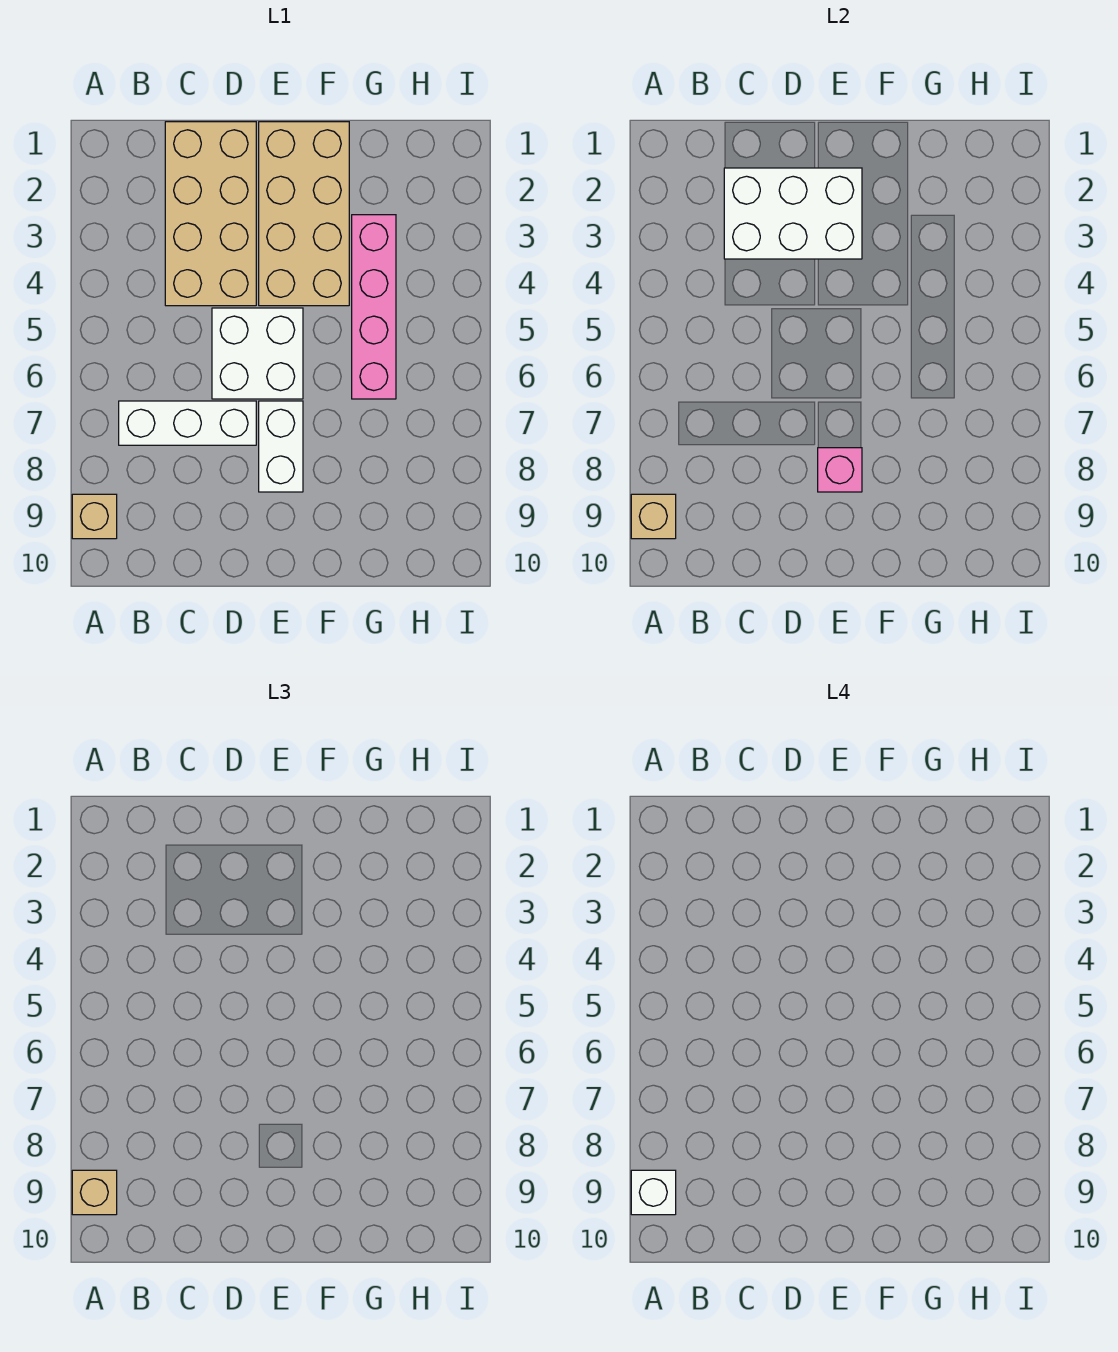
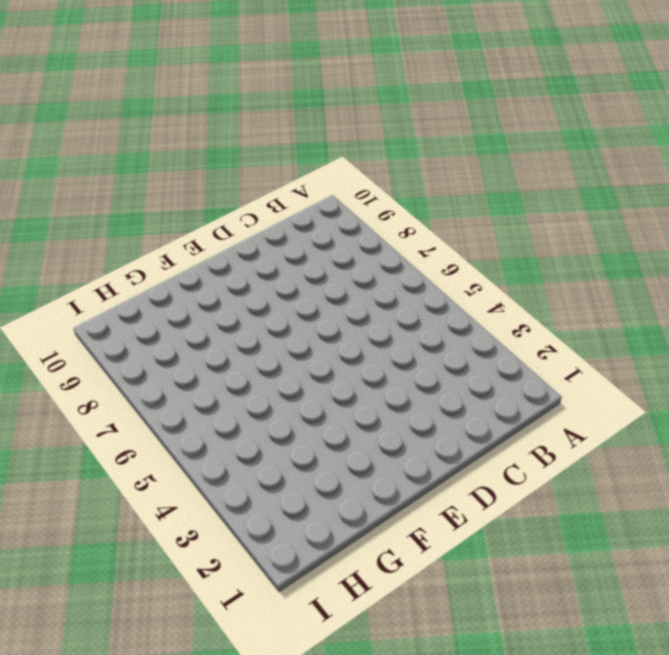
none -> tan 1x1 brick [72,494,117,539]
none -> white 1x3 brick [119,401,256,445]
none -> tan 2x4 brick [165,122,256,306]

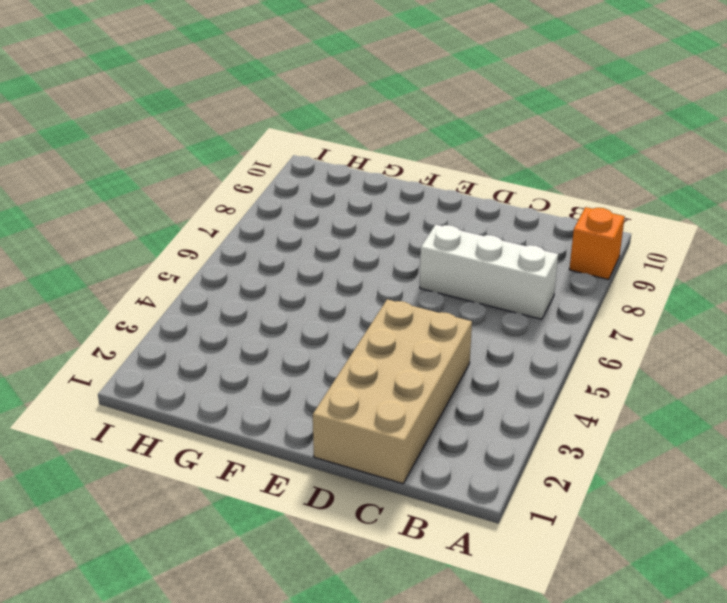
orange 1x1 brick [569,207,625,279] -> tan 1x1 brick [72,494,117,539]
none -> white 2x2 brick [212,308,303,399]
none -> tan 2x4 brick [259,122,349,306]
none -> white 1x2 brick [259,401,303,492]

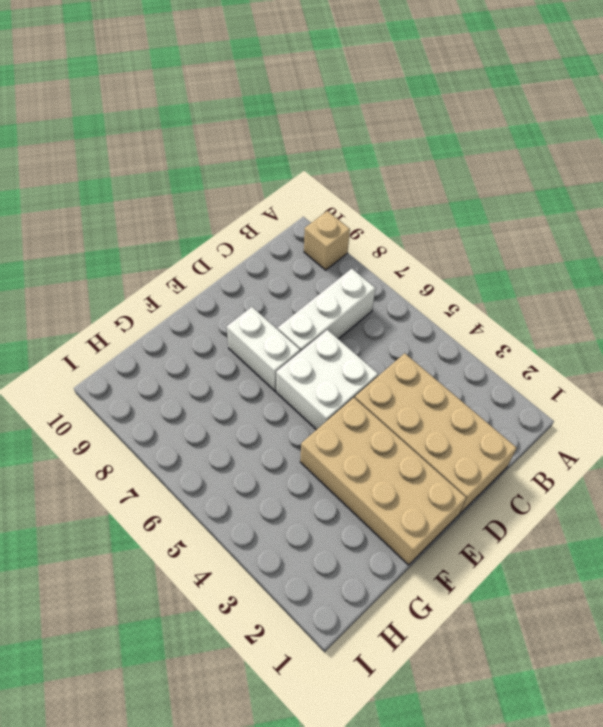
none -> pink 1x4 brick [352,215,396,399]
none -> tan 1x1 brick [631,494,676,539]
none -> white 2x3 brick [724,168,862,259]

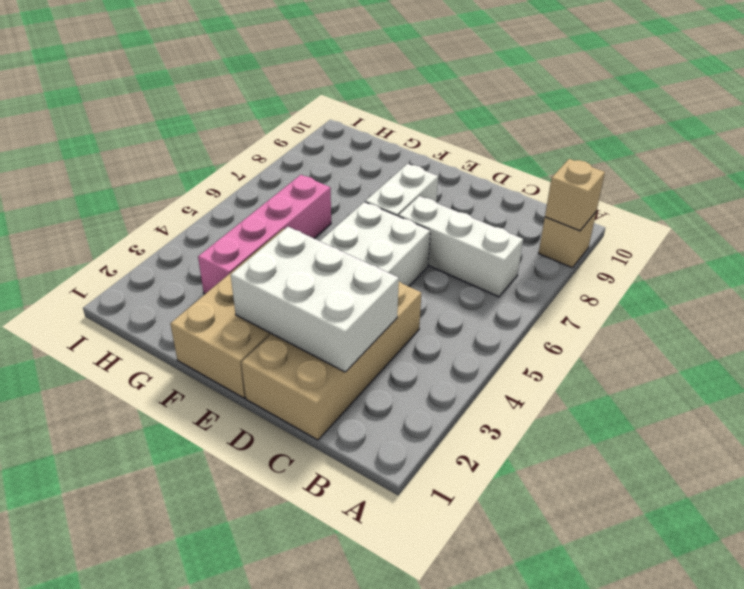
none -> pink 1x1 brick [818,448,862,492]
none -> tan 1x1 brick [72,1170,117,1215]
none -> white 1x1 brick [631,1170,676,1215]

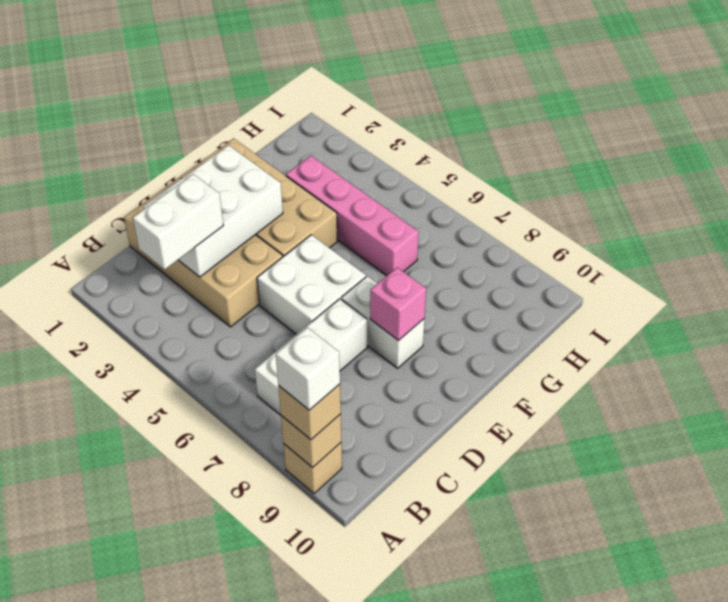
white 1x2 brick [133,174,224,269] -> none

